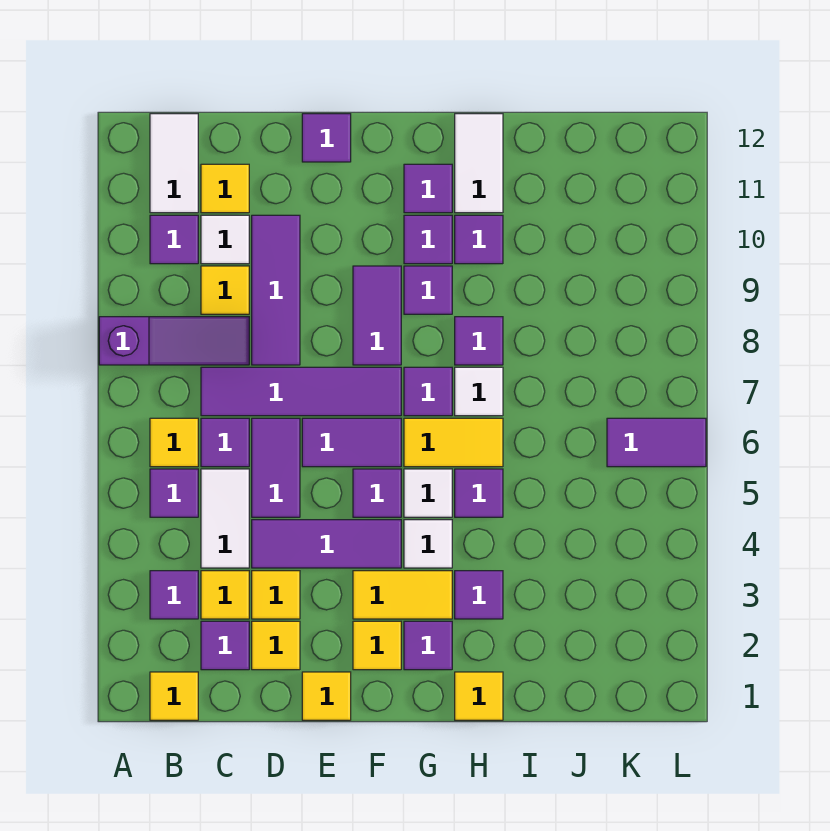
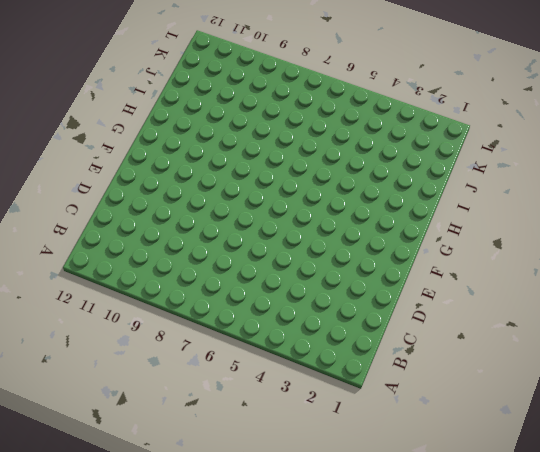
none -> purple 1x3 slope [99,317,249,365]
none -> yellow 1x1 tile [150,672,198,720]
none -> purple 1x1 tile [150,571,198,619]
none -> purple 1x1 tile [150,469,198,517]

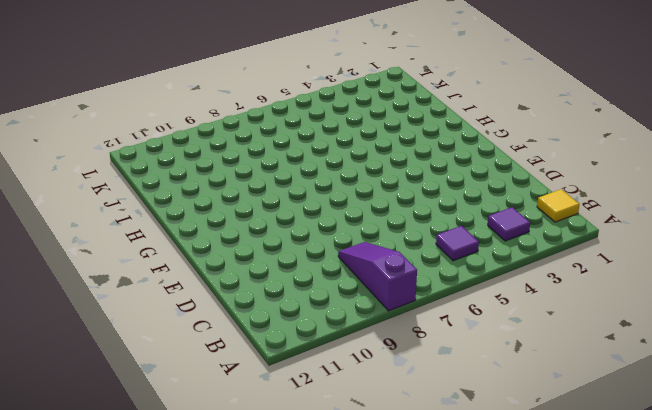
none -> yellow 1x1 tile [150,418,198,467]
none -> purple 1x1 tile [150,215,198,264]
none -> white 1x2 tile [150,114,198,213]
none -> purple 1x1 tile [201,621,249,670]

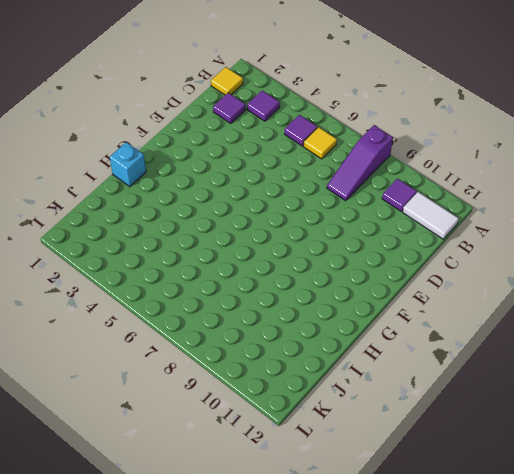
cyan 1x1 brick [110,142,146,187] -> yellow 1x1 tile [455,672,503,720]
none -> yellow 1x1 tile [201,571,249,619]
none -> white 1x2 tile [201,469,249,568]
none -> purple 1x1 tile [201,418,249,467]
none -> purple 1x4 tile [201,367,401,416]

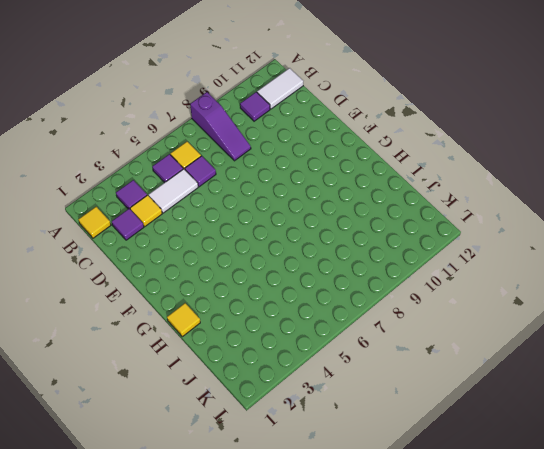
none -> purple 1x4 tile [201,367,401,416]
none -> yellow 1x1 tile [201,266,249,314]
none -> white 1x1 tile [201,215,249,264]
none -> yellow 1x1 tile [201,164,249,213]

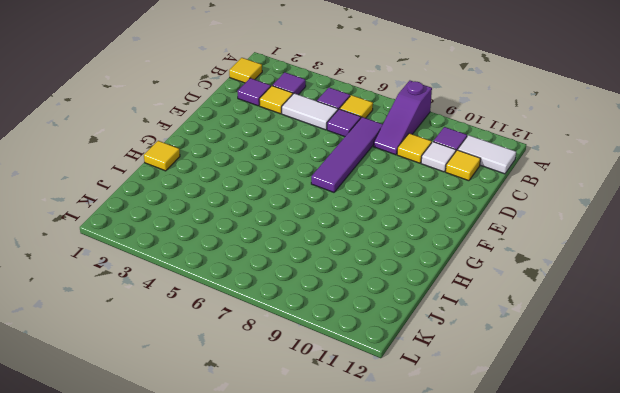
none -> yellow 1x1 tile [252,621,300,670]
none -> yellow 1x1 tile [252,571,300,619]
none -> purple 1x3 tile [252,520,401,568]
none -> purple 1x2 tile [252,418,300,517]

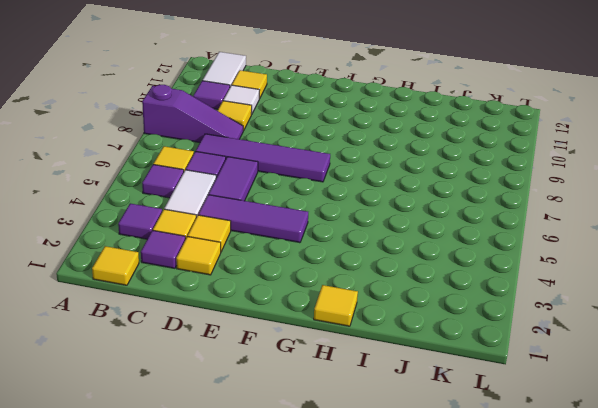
none -> purple 1x3 tile [252,215,300,365]
none -> yellow 1x1 tile [302,672,351,720]
none -> purple 1x2 tile [302,418,401,467]
none -> purple 1x1 tile [302,114,351,162]

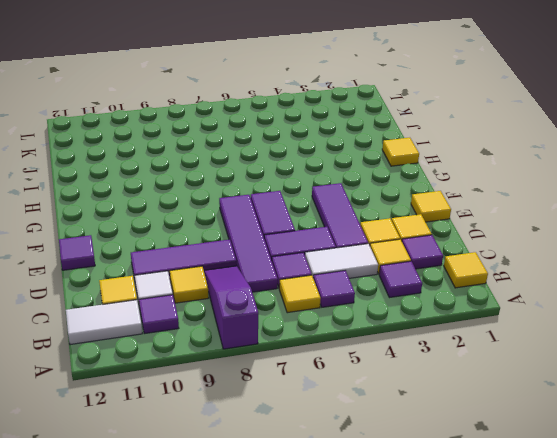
none -> yellow 1x1 tile [353,621,401,670]
none -> yellow 1x2 tile [353,571,452,619]
none -> purple 1x1 tile [353,469,401,517]
none -> purple 1x2 tile [353,266,401,365]

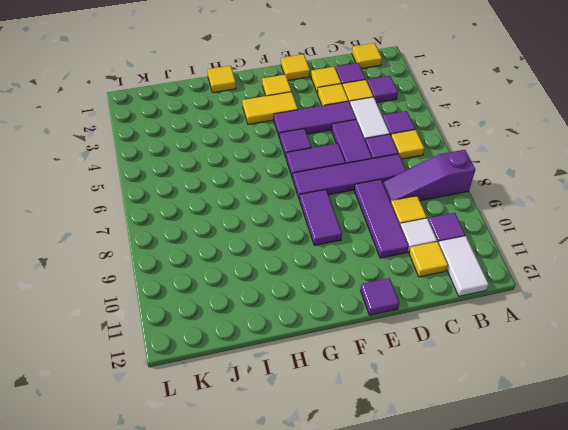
none -> purple 1x1 tile [404,621,452,670]
none -> white 1x1 tile [404,520,452,568]
none -> white 1x1 tile [404,469,452,517]
none -> yellow 1x2 tile [404,418,503,467]

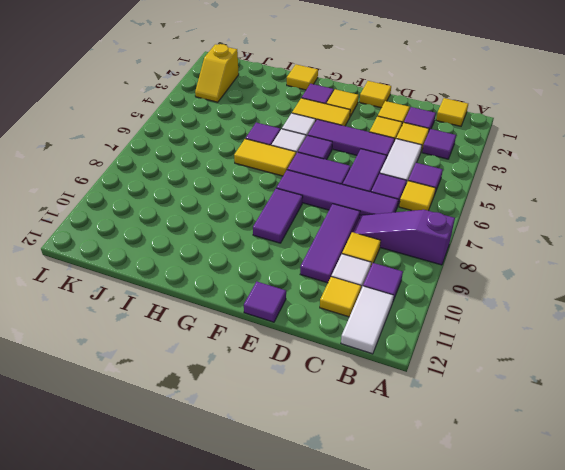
yellow 1x2 slope [195,44,239,102] -> none
none -> purple 1x1 tile [404,367,452,416]
none -> purple 1x1 tile [404,266,452,314]
none -> purple 1x1 tile [404,215,452,264]
none -> purple 1x1 tile [404,164,452,213]

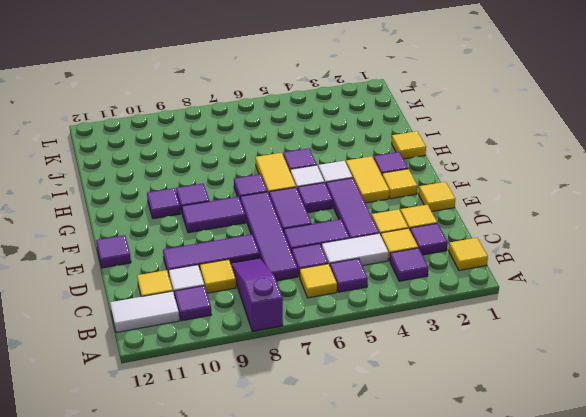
none -> purple 1x1 tile [404,164,452,213]
none -> purple 1x1 tile [455,571,503,619]
none -> white 1x1 tile [455,367,503,416]
none -> purple 1x1 tile [455,317,503,365]

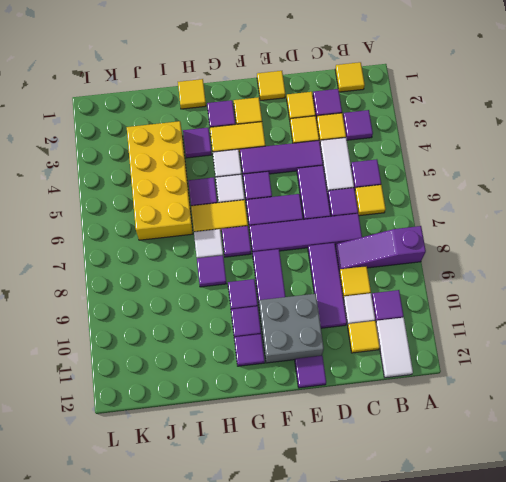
grey 2x2 brick [259,294,324,363] -> none
yellow 2x4 brick [127,121,193,240] -> none
none -> purple 1x1 tile [455,215,503,264]
none -> white 1x2 tile [455,114,503,213]
none -> purple 1x2 tile [607,418,706,467]

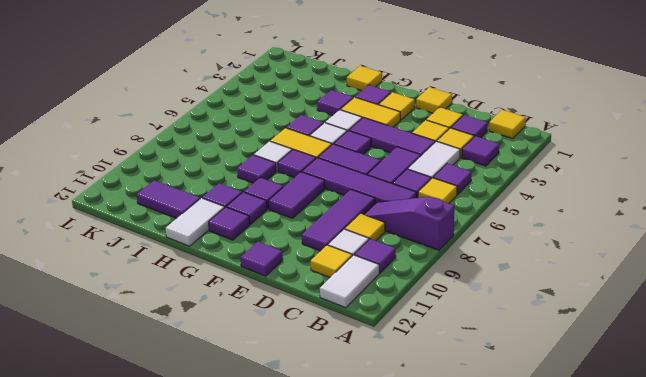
purple 1x2 tile [137,180,200,218] -> purple 1x2 tile moved to [607,418,706,467]

